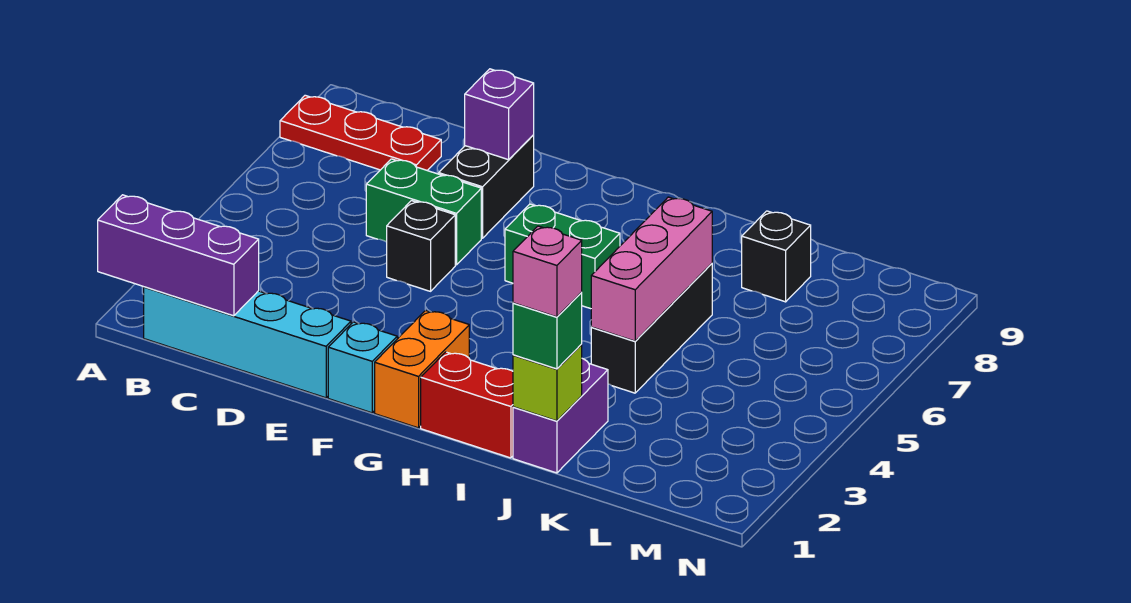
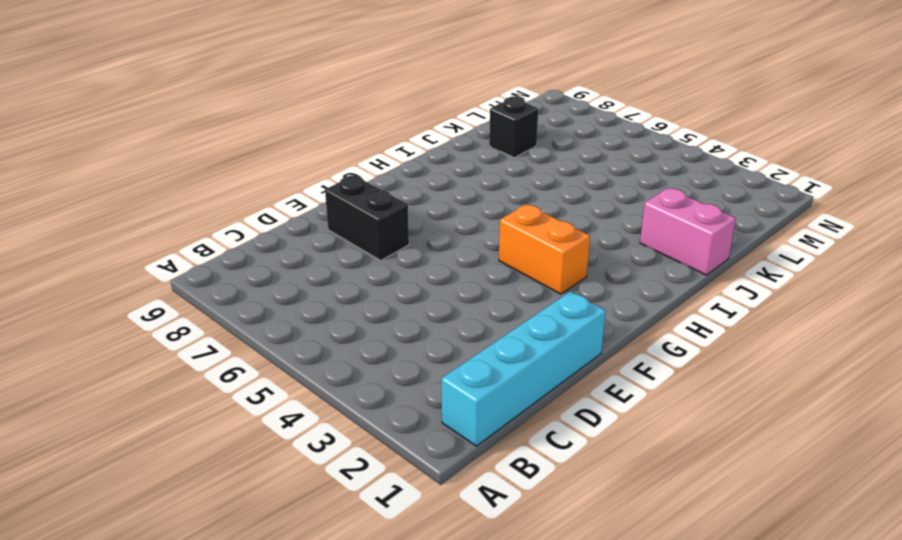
orange 1x2 brick [499,204,590,294] -> orange 1x2 brick moved to [375,310,469,428]
pink 1x2 brick [640,188,736,275] -> purple 1x2 brick [513,359,608,473]
none -> red 1x3 plate [280,95,441,170]
none -> green 1x2 brick [366,159,481,265]
none -> black 1x1 brick [387,201,455,291]

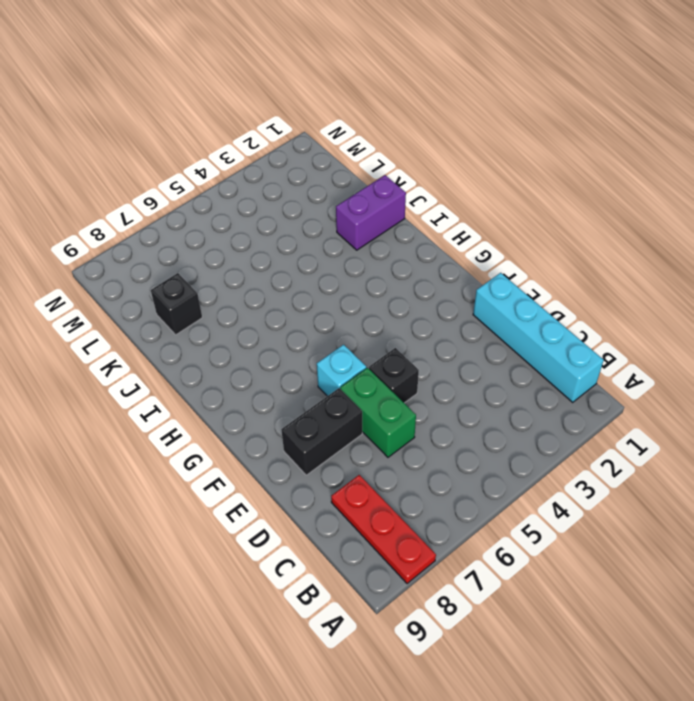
cyan 1x1 brick [317,345,366,396] -> cyan 1x1 brick moved to [328,322,397,413]
none -> orange 1x2 brick [375,310,469,428]
none -> green 1x2 brick [505,204,620,309]
none -> red 1x2 brick [421,352,513,458]

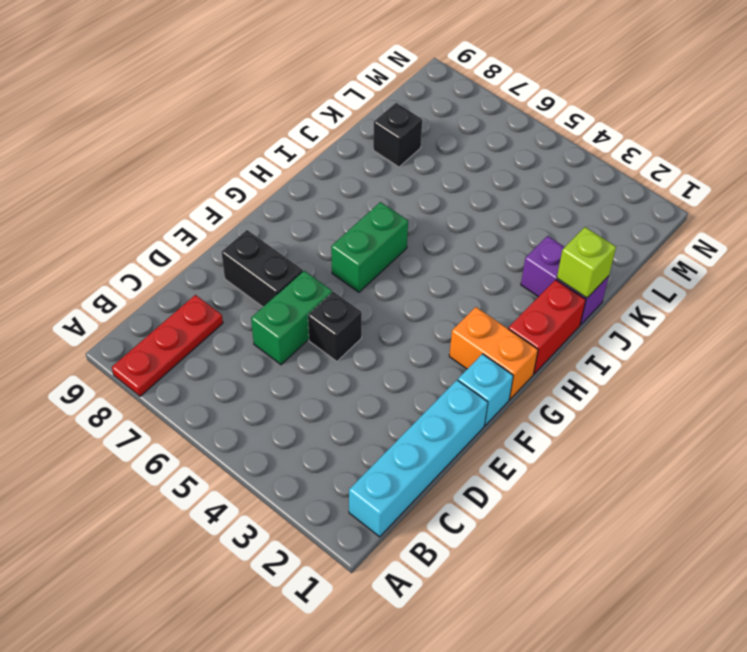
none -> black 1x3 brick [591,264,712,393]
none -> purple 1x3 brick [98,195,259,316]
none -> purple 1x1 brick [465,69,534,160]

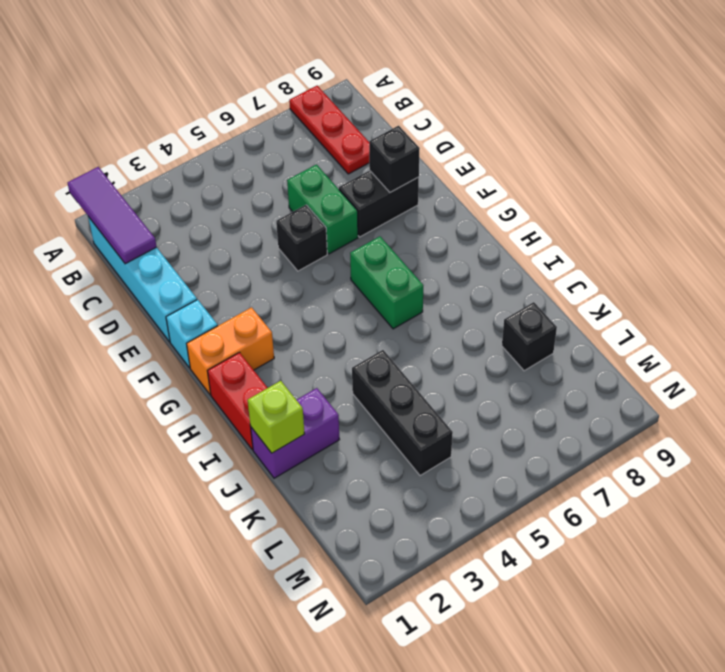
purple 1x3 tile [68,167,157,264] -> purple 1x3 brick [98,195,259,316]
black 1x1 brick [369,126,420,192] -> purple 1x1 brick [465,69,534,160]
black 1x3 brick [352,350,453,476] -> black 1x3 brick turned to [591,264,712,393]
none -> pink 1x3 brick [591,197,712,341]
none -> green 1x1 brick [513,293,582,369]
none -> pink 1x1 brick [513,226,582,317]

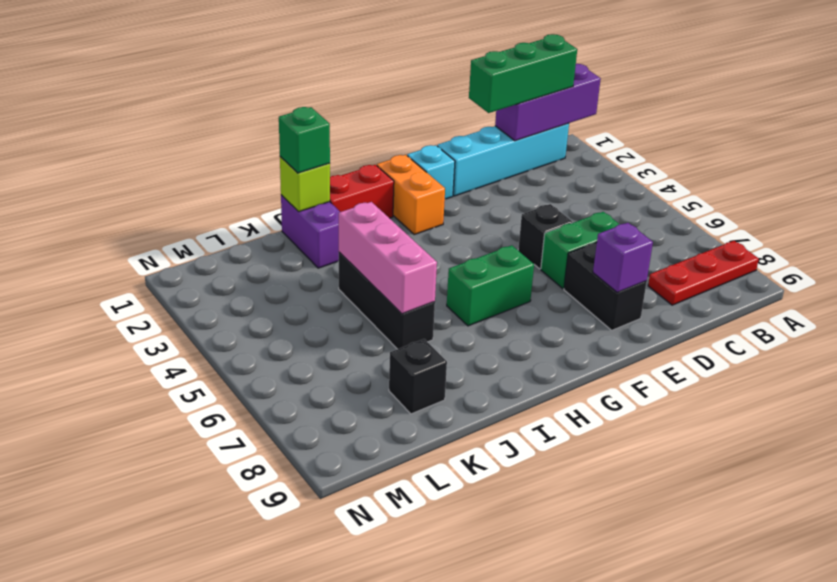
green 1x3 brick [469,34,577,113] -> none
none -> pink 1x1 brick [513,226,582,317]

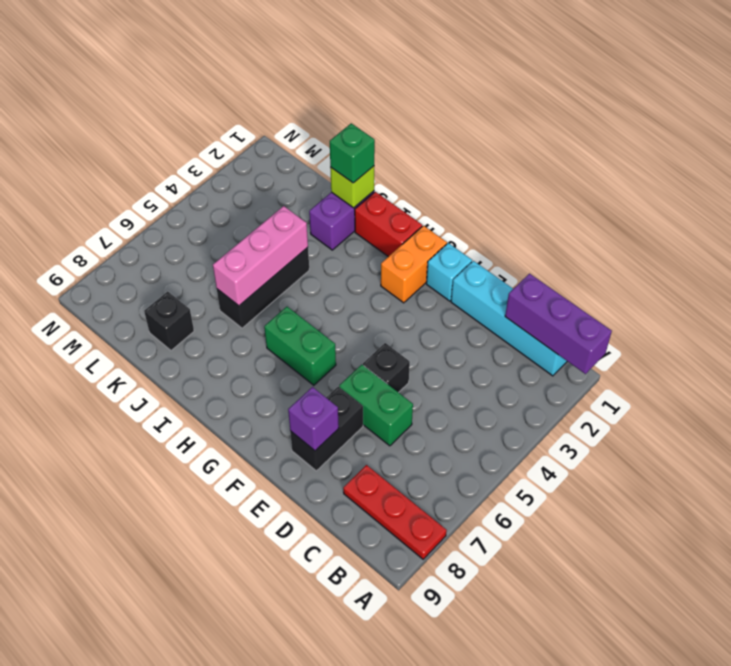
none -> pink 1x1 brick [513,226,582,317]

